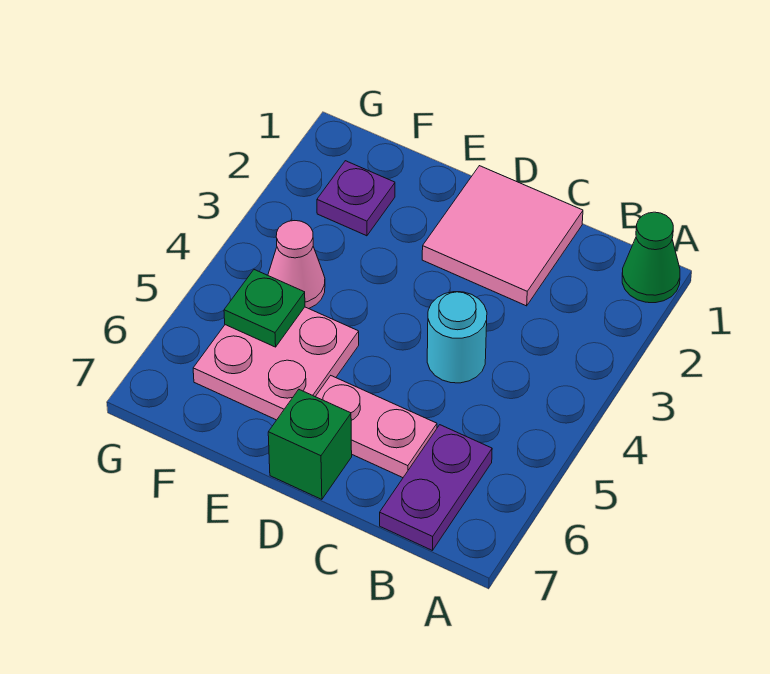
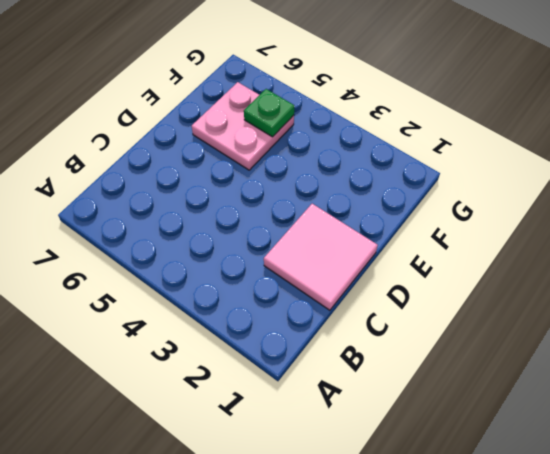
none -> green 1x1 cone [622,212,680,303]
none -> purple 1x2 plate [380,425,492,551]

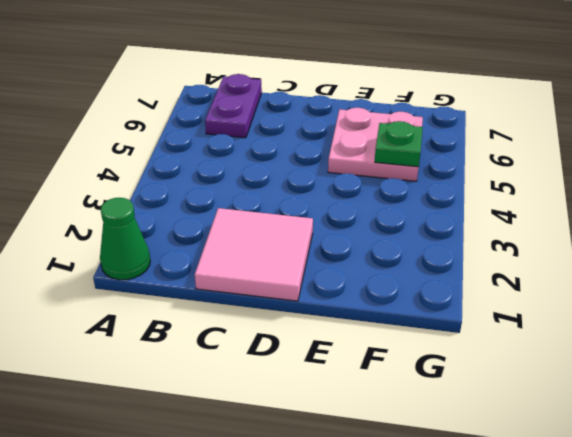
none -> cyan 1x1 round brick [427,292,487,383]
none -> pink 1x2 plate [316,376,437,478]

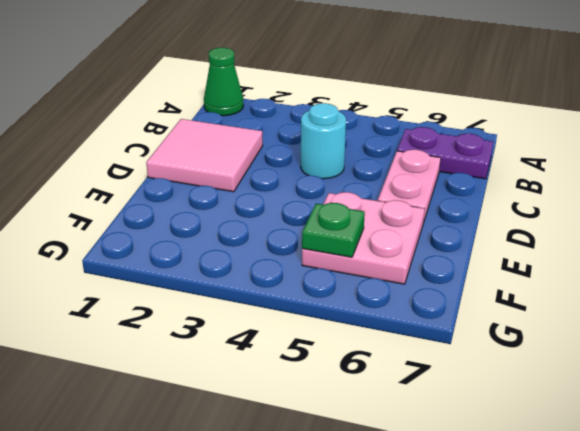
none -> green 1x1 brick [268,390,352,499]
none -> purple 1x1 plate [317,161,395,236]

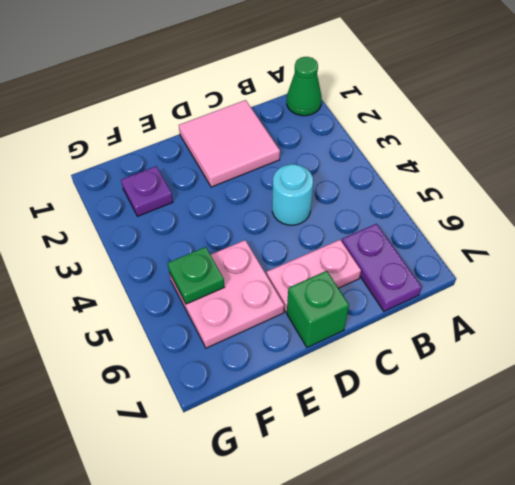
none -> pink 1x1 cone [268,221,325,309]

